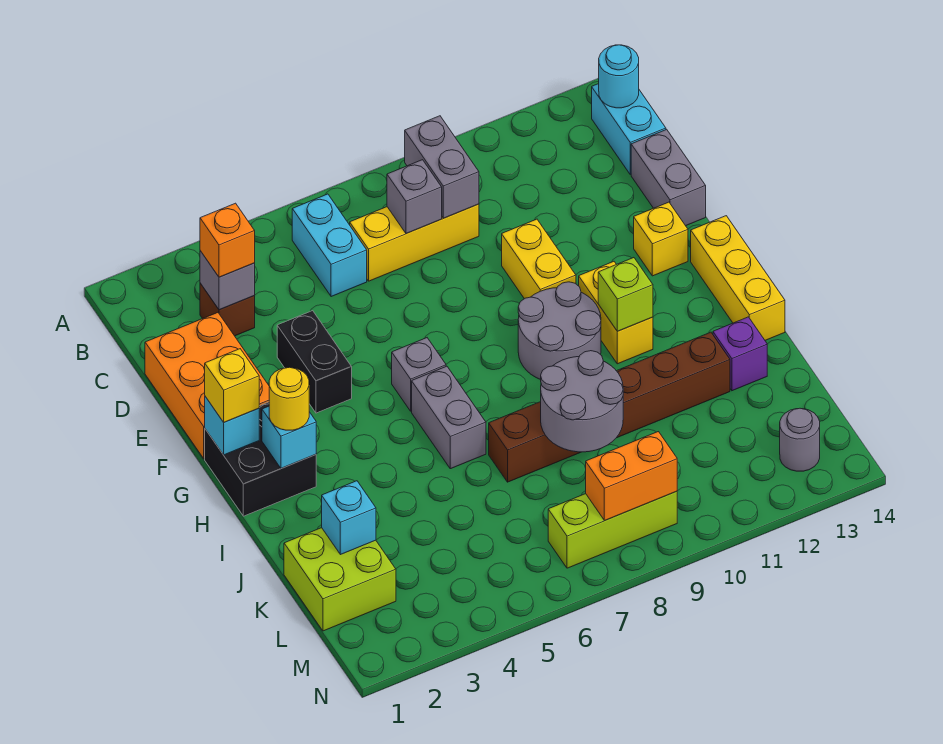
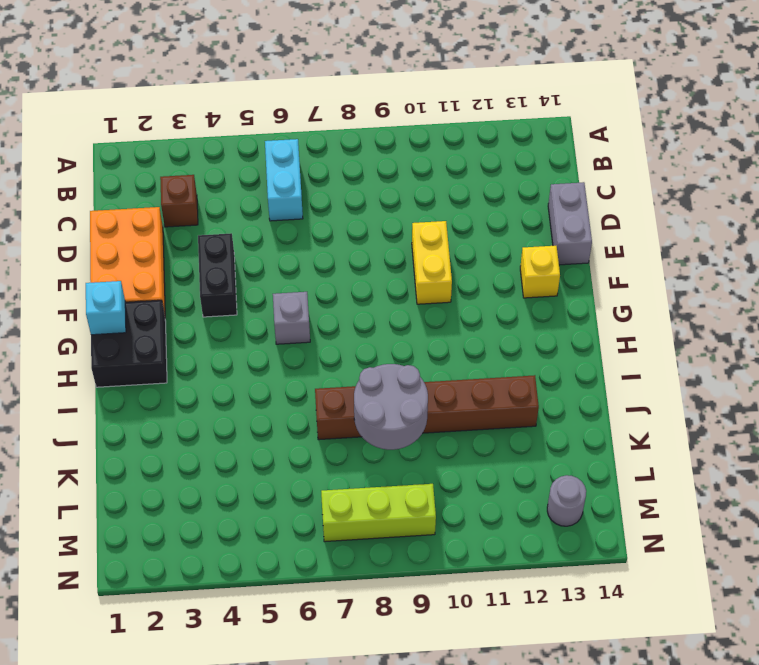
none -> cyan 1x2 brick [592,84,666,175]
none -> yellow 1x3 brick [350,204,479,281]
none -> grey 2x2 round brick [518,282,601,380]
none -> yellow 1x2 brick [579,262,653,364]

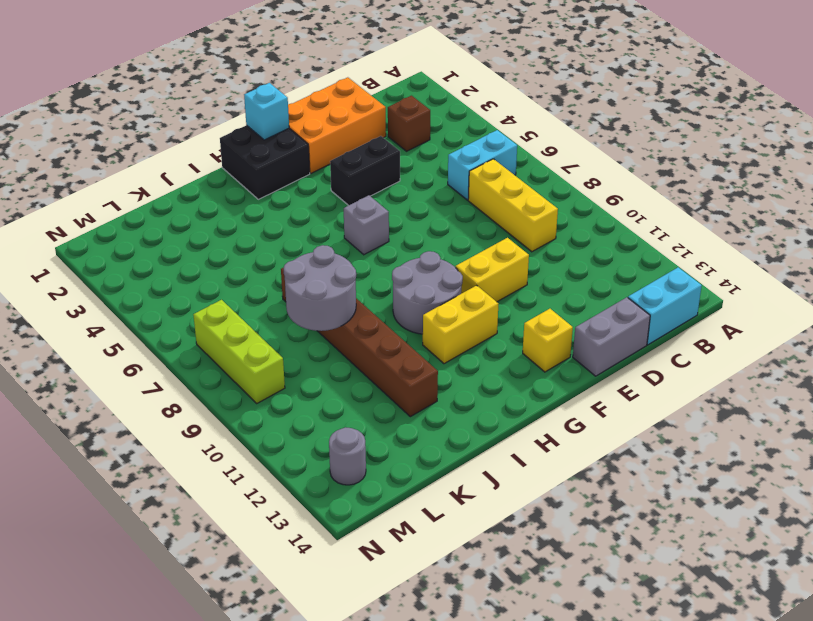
none -> yellow 1x3 brick [691,216,785,340]
none -> grey 1x2 brick [412,366,486,469]
none -> purple 1x1 brick [713,317,767,391]
none -> lime 2x2 brick [284,528,396,631]

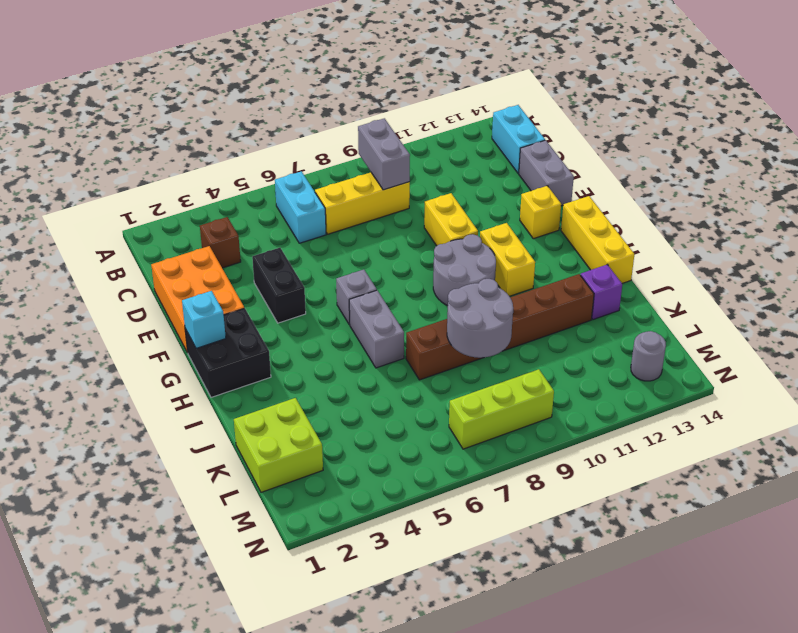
none -> cyan 1x1 round brick [599,45,639,108]
none -> grey 1x1 brick [200,251,255,310]
none -> grey 1x1 brick [387,160,442,234]
none -> cyan 1x1 brick [262,406,316,468]

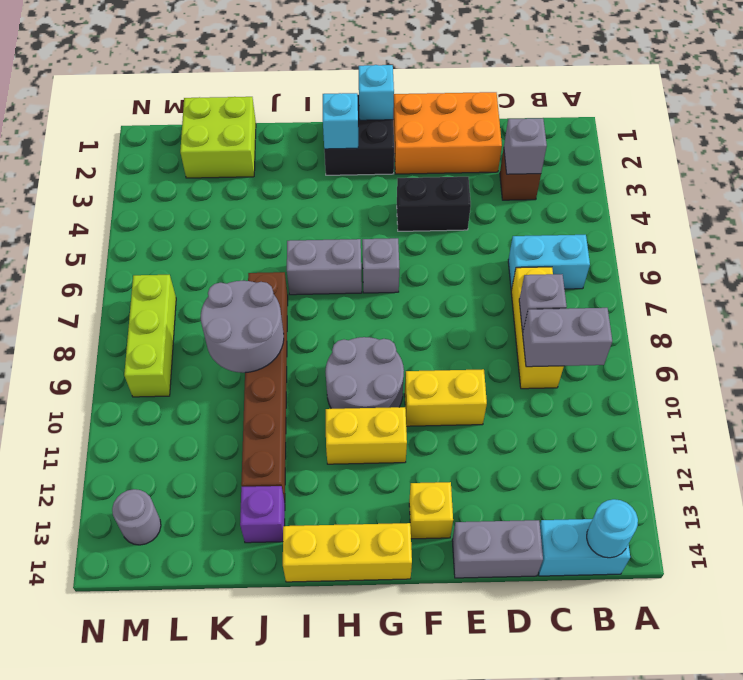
none -> lime 1x1 brick [598,258,653,331]
none -> cyan 1x1 brick [322,481,376,555]
none -> orange 1x2 brick [586,432,677,521]
none -> orange 1x1 brick [200,203,255,277]

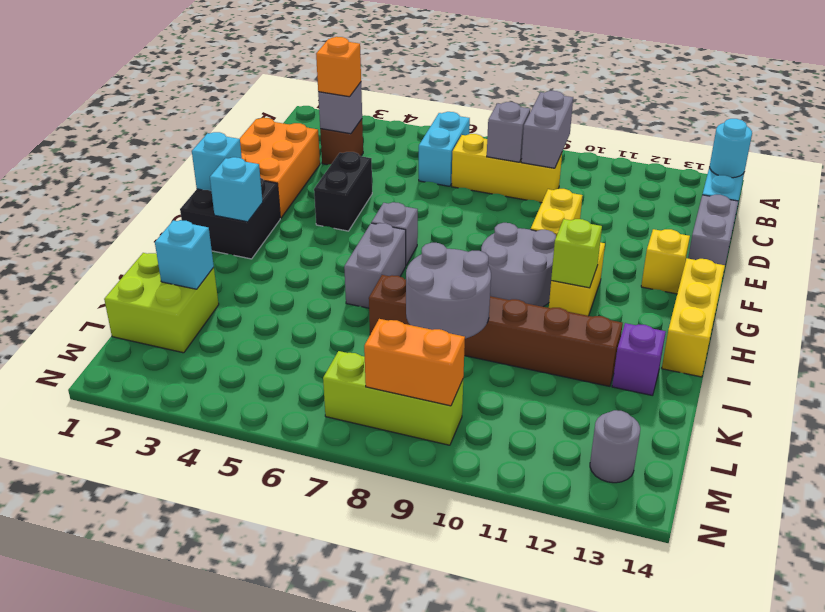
none -> yellow 1x1 brick [205,349,259,422]
none -> yellow 1x1 round brick [269,367,309,430]

